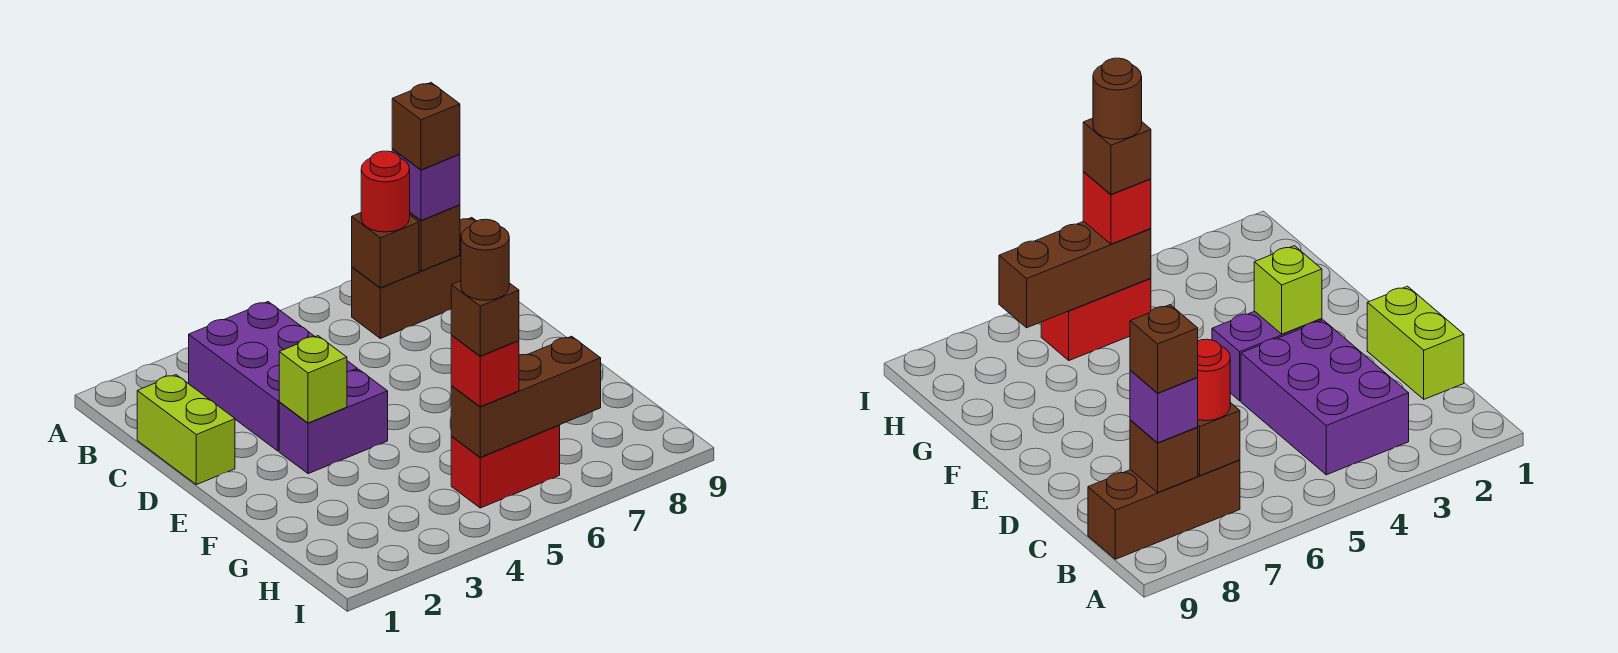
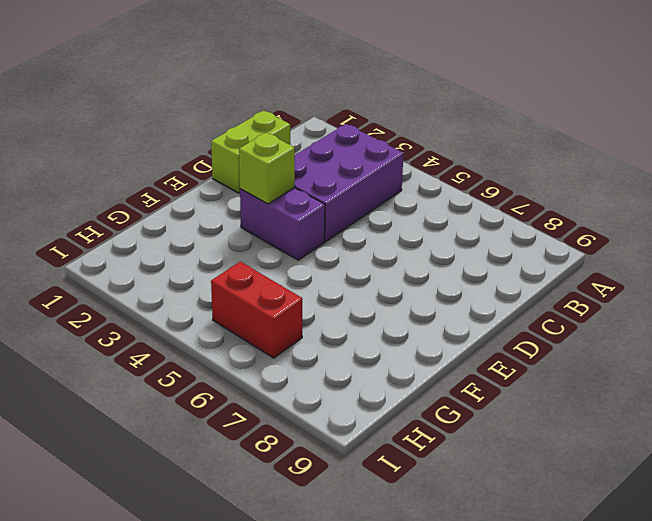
none -> brown 1x3 brick [352,218,476,338]
none -> brown 1x1 brick [352,213,419,288]
none -> brown 1x1 brick [410,205,460,271]

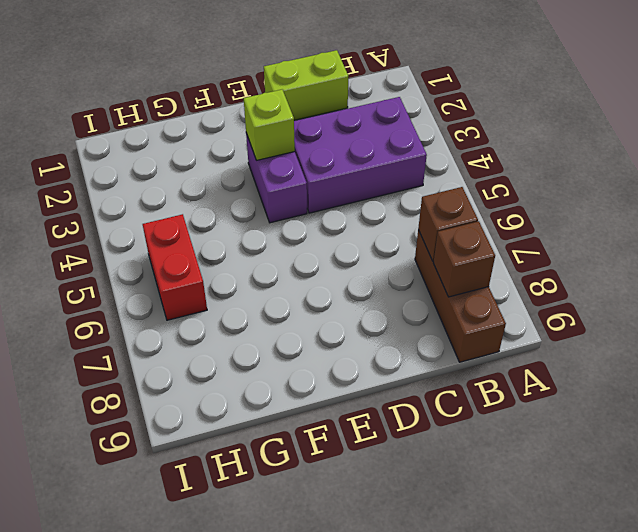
none -> brown 1x3 brick [451,336,601,457]
none -> red 1x1 round brick [361,151,410,232]
none -> purple 1x1 brick [392,149,460,220]

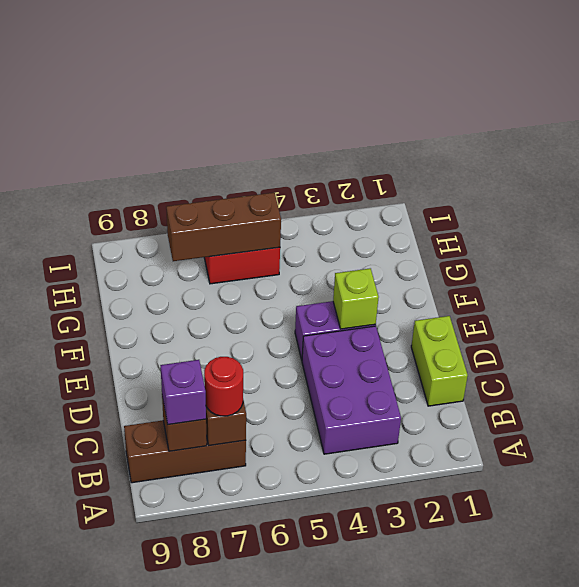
none -> red 1x1 brick [451,336,519,407]
none -> brown 1x1 brick [392,83,460,170]
none -> brown 1x1 brick [451,281,519,356]

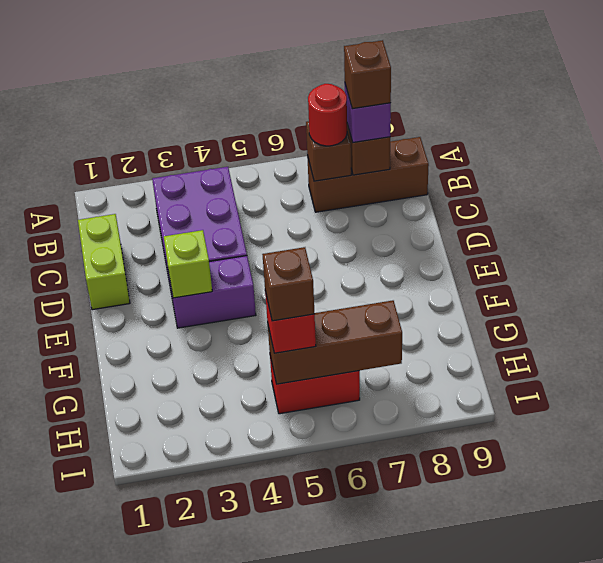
none -> brown 1x1 round brick [461,219,509,300]

